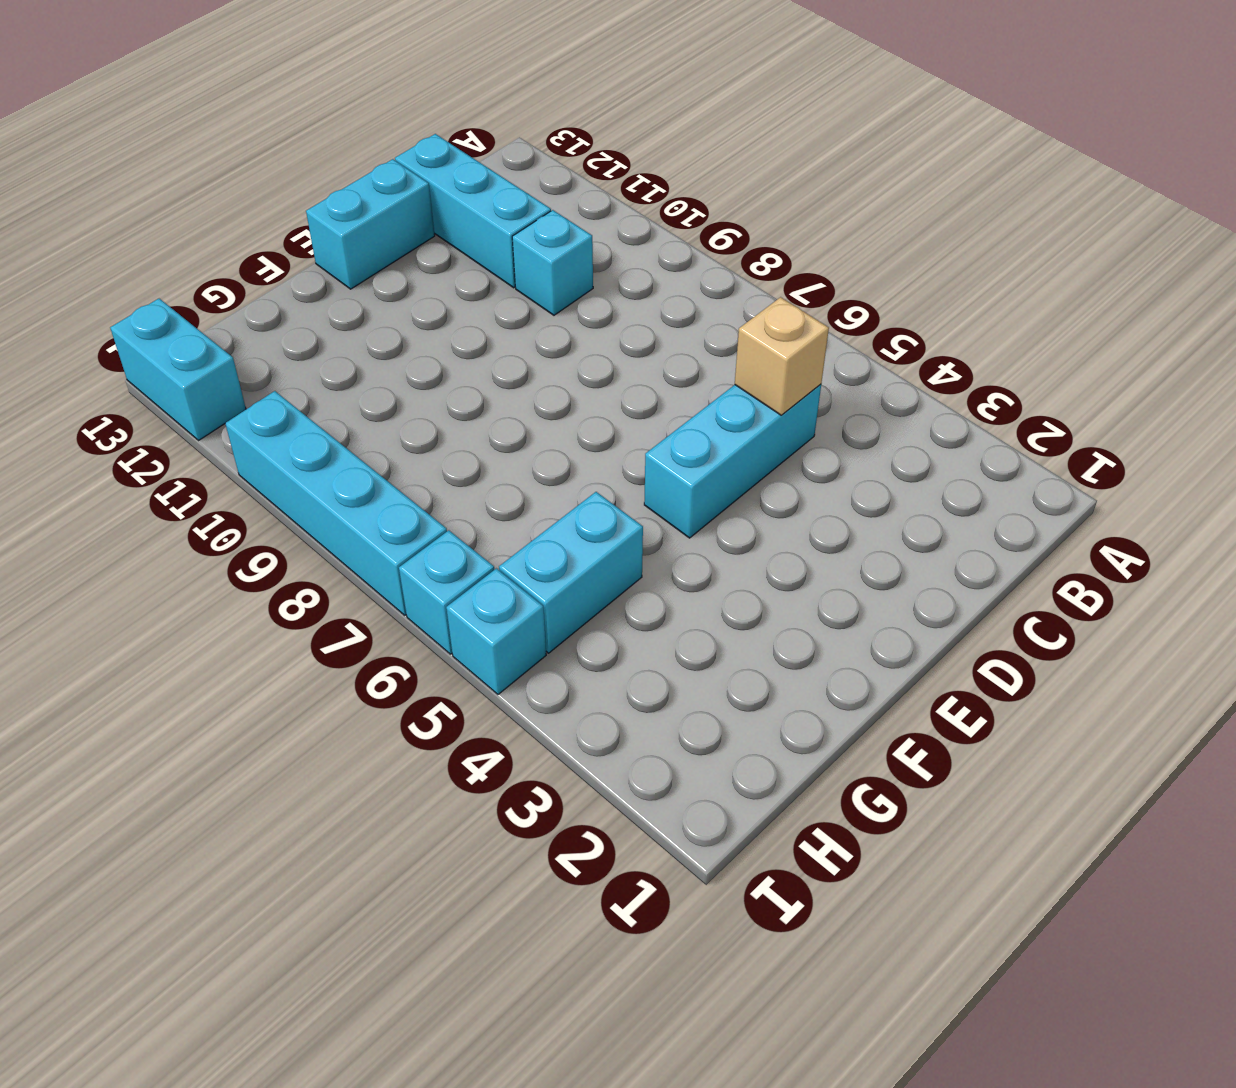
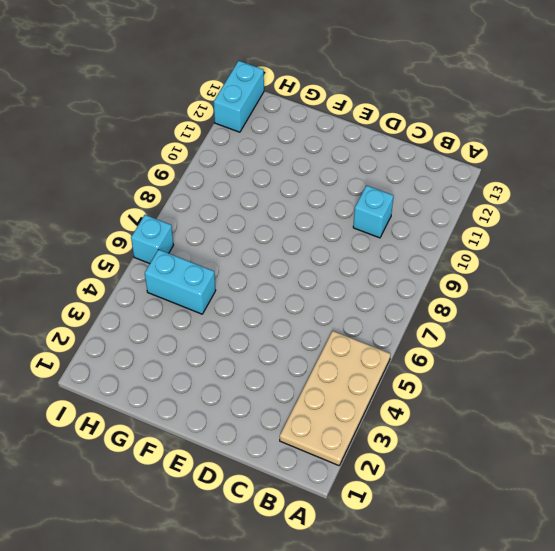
tan 2x4 plate [280,331,391,466] -> none
none -> cyan 1x3 brick [644,384,821,538]
none -> cyan 1x3 brick [395,134,551,288]

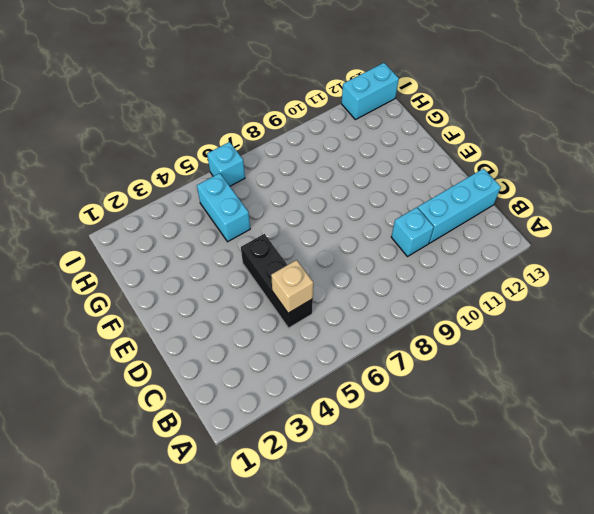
black 1x3 brick [241,234,313,328] -> cyan 1x3 brick [644,384,821,538]
none -> cyan 1x2 brick [306,159,435,289]
none -> cyan 1x1 brick [446,568,546,694]

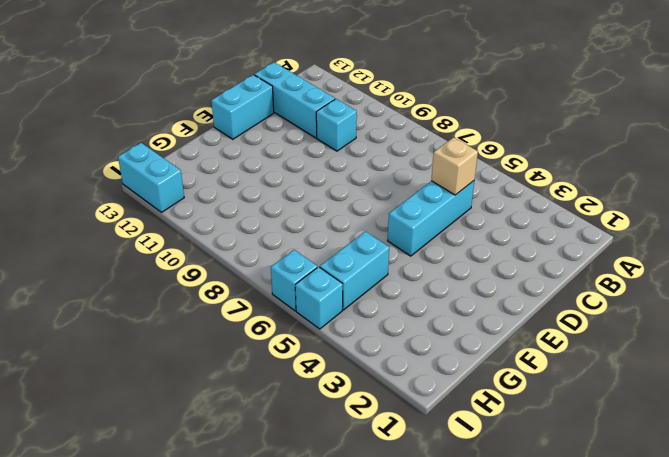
none -> cyan 1x4 brick [225,391,447,615]

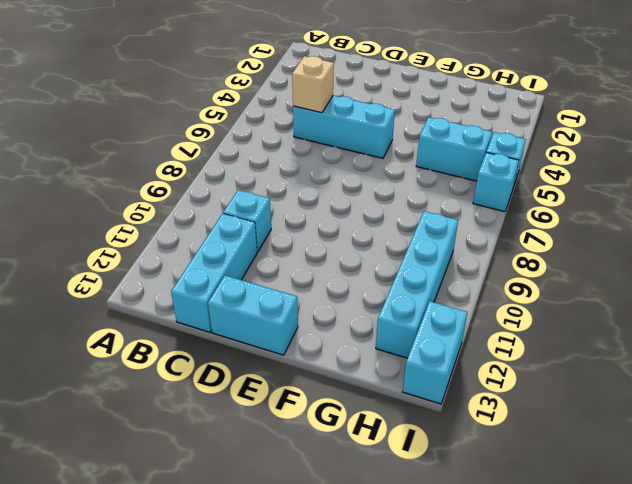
cyan 1x4 brick [376,211,458,358] -> cyan 1x4 brick moved to [225,391,447,615]

